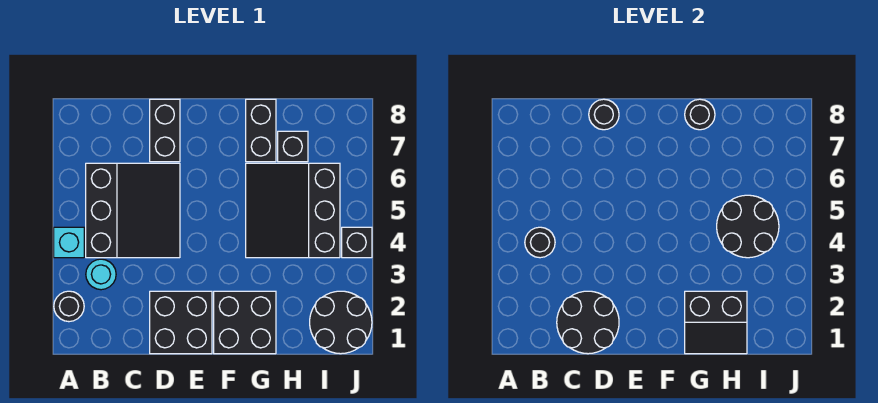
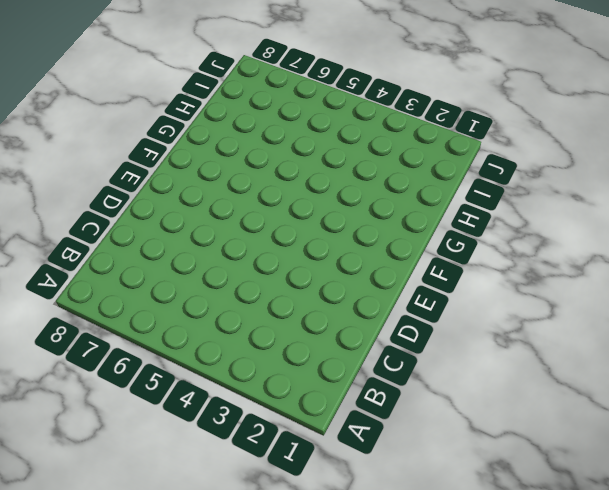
none -> black 1x1 round brick [54,291,84,322]
none -> cyan 1x1 brick [54,227,84,258]
none -> cyan 1x1 round brick [86,259,116,290]

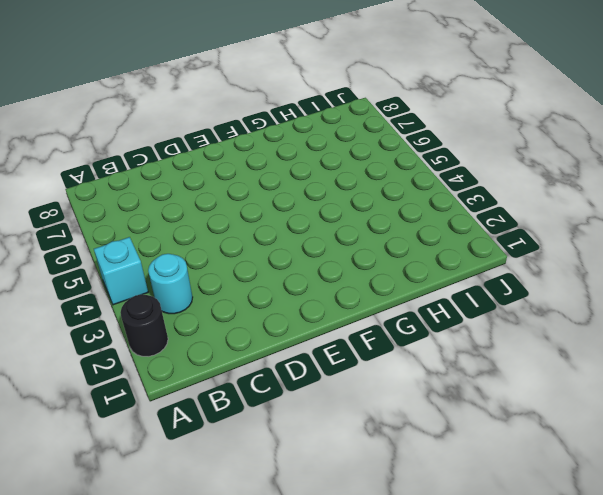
none -> black 3x3 slope [86,163,180,258]
none -> black 2x2 brick [150,291,212,354]
none -> black 1x2 brick [150,99,180,162]

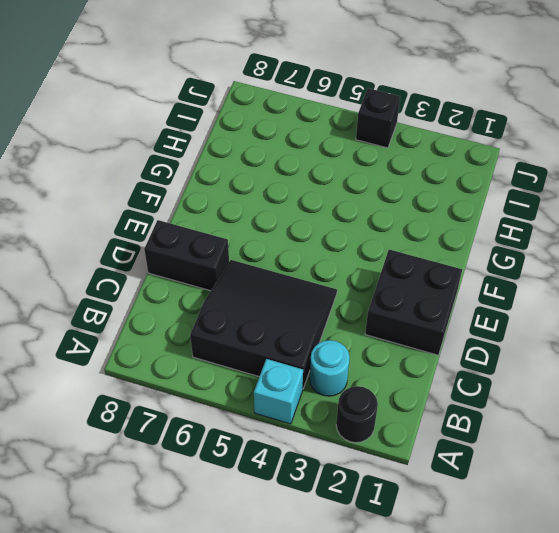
none -> black 2x2 brick [214,291,276,354]
none -> black 3x3 slope [246,163,340,258]
none -> black 1x2 brick [246,99,276,162]

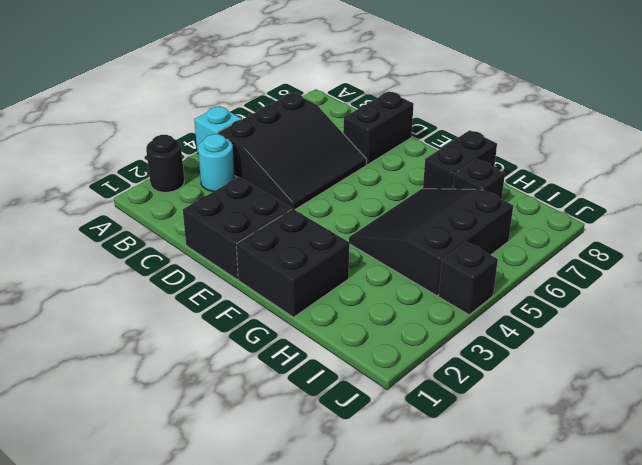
none -> black 2x2 round brick [310,291,372,354]
none -> black 1x1 round brick [525,227,555,258]
none -> black 2x2 round brick [557,291,619,354]

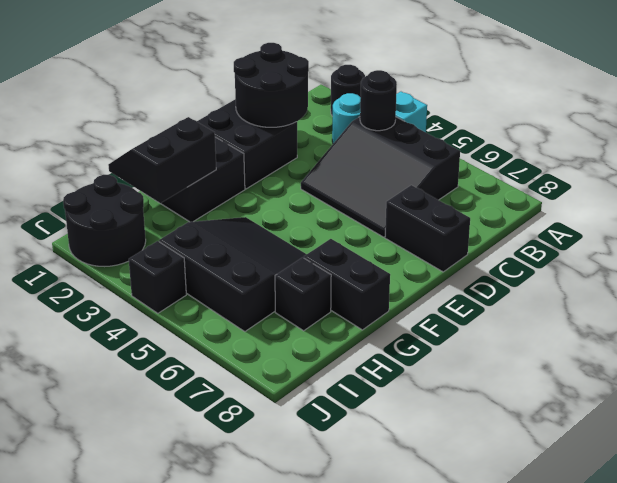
none -> black 1x1 round brick [589,99,619,130]
none -> black 1x1 round brick [685,99,715,130]
none -> black 2x2 round brick [717,195,779,258]

